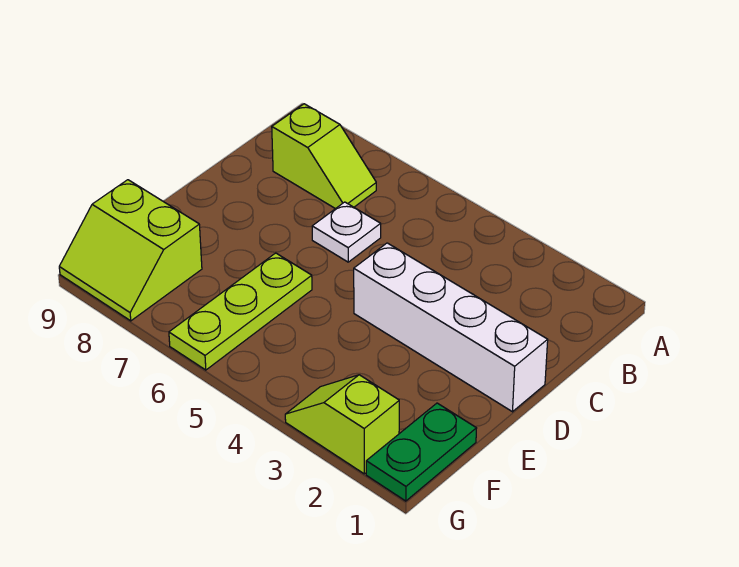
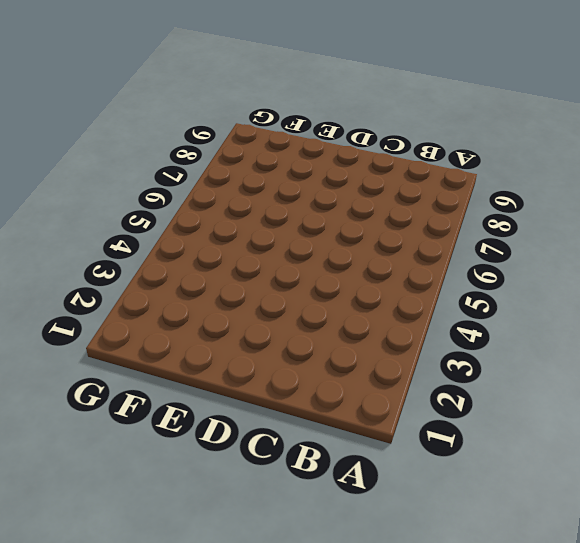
none -> lime 1x2 slope [272,104,376,209]
none -> white 1x1 plate [312,202,381,262]

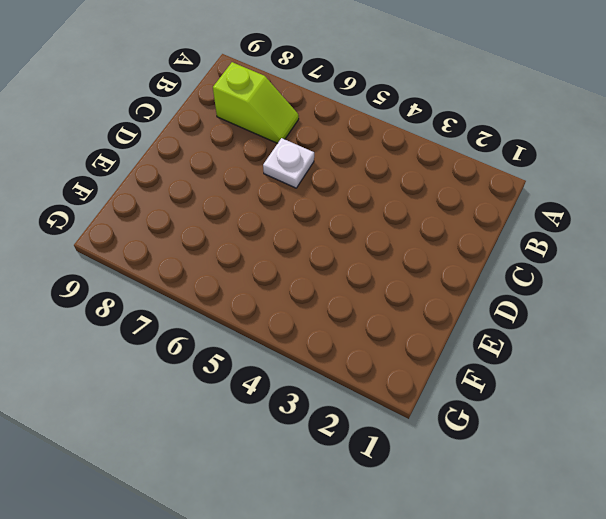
none -> white 1x4 brick [354,243,548,412]
none -> lime 1x3 plate [169,253,312,370]

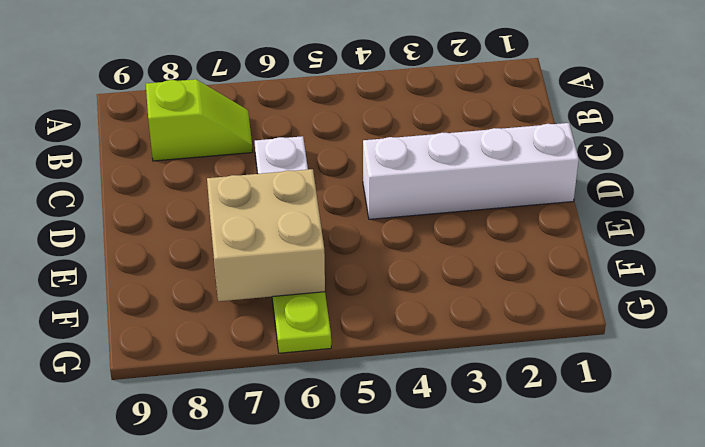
tan 2x2 brick [207,169,325,301] -> none
none -> green 1x2 plate [366,403,477,501]
none -> lime 2x2 slope [59,180,202,321]

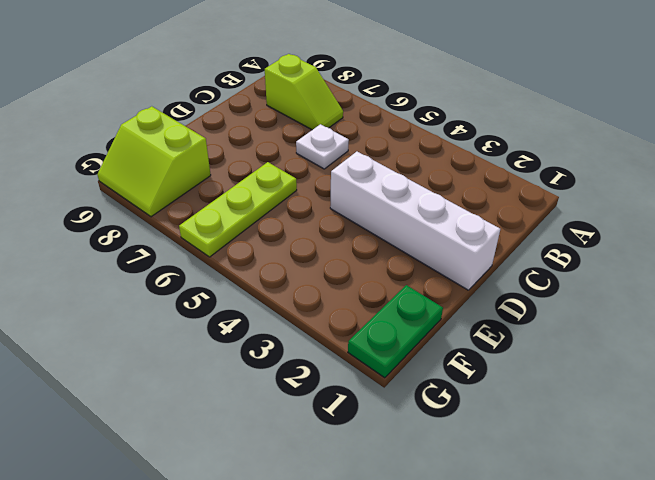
none -> lime 1x2 slope [285,375,399,474]

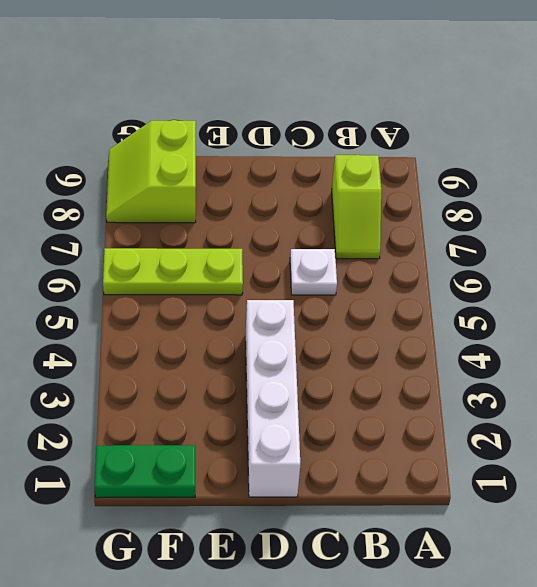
none -> lime 1x2 slope [285,375,399,474]

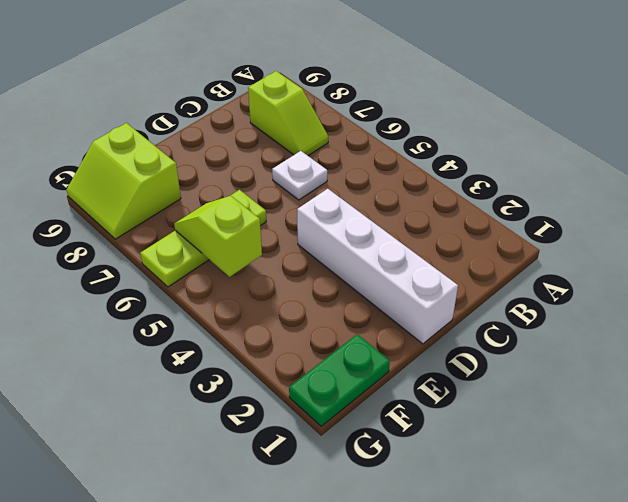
lime 1x2 slope [174,196,262,277] -> lime 1x2 slope moved to [285,375,399,474]

